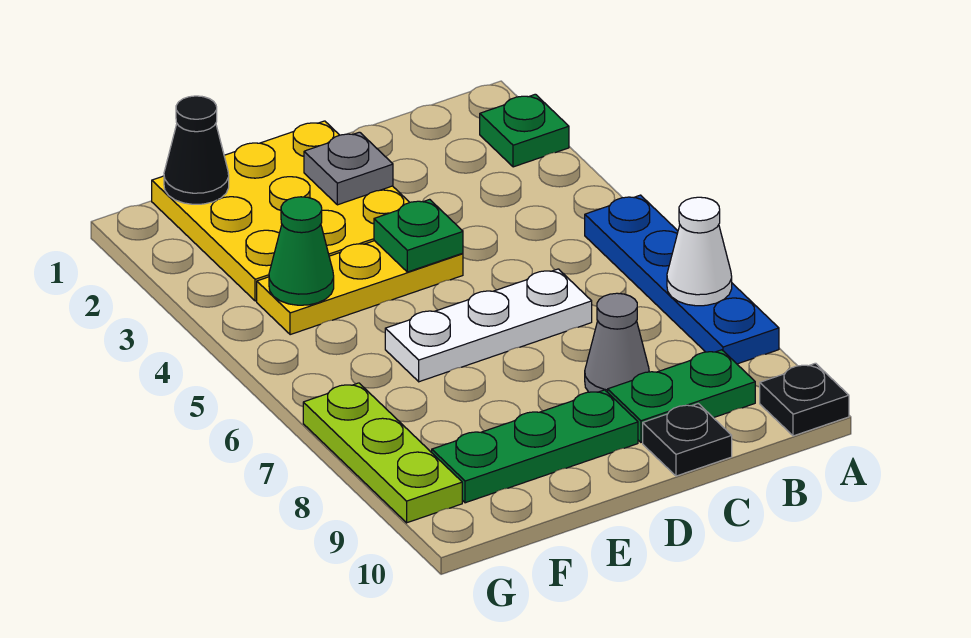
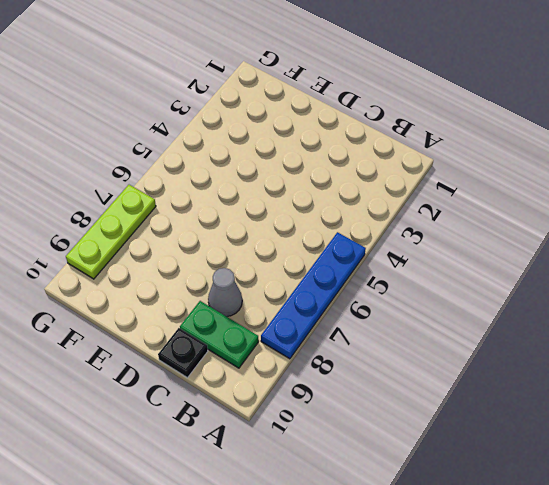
none -> green 1x1 plate [480,94,569,167]
none -> black 1x1 plate [760,363,849,436]
none -> white 1x3 plate [385,269,592,382]

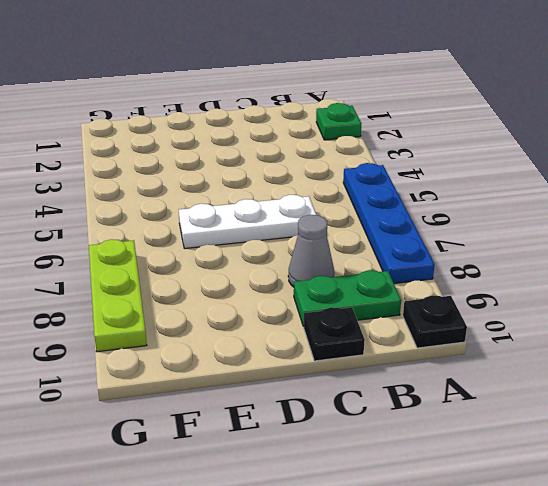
none -> yellow 3x3 plate [152,121,410,301]
none -> yellow 1x3 plate [257,241,463,335]
none -> green 1x3 plate [432,390,638,503]

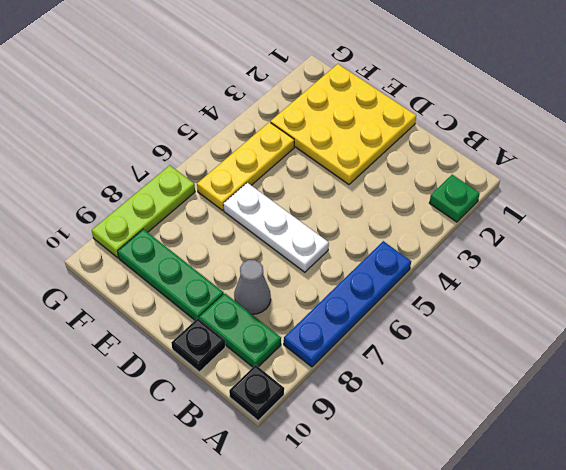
yellow 1x3 plate [197,122,294,210] -> yellow 1x3 plate turned to [257,241,463,335]
none -> white 1x1 cone [667,197,732,306]
none -> grey 1x1 plate [304,132,393,205]
none -> green 1x1 plate [374,199,463,272]

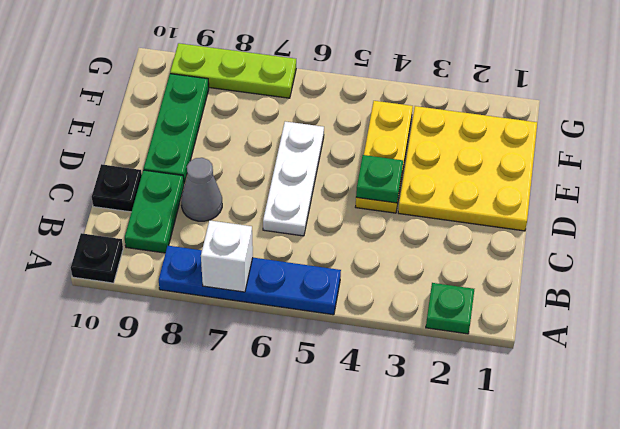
white 1x1 brick [201,220,253,292] -> white 1x1 cone [667,197,732,306]
none -> grey 1x1 plate [304,132,393,205]
none -> black 1x1 cone [164,96,229,204]
none -> green 1x1 cone [269,197,334,305]

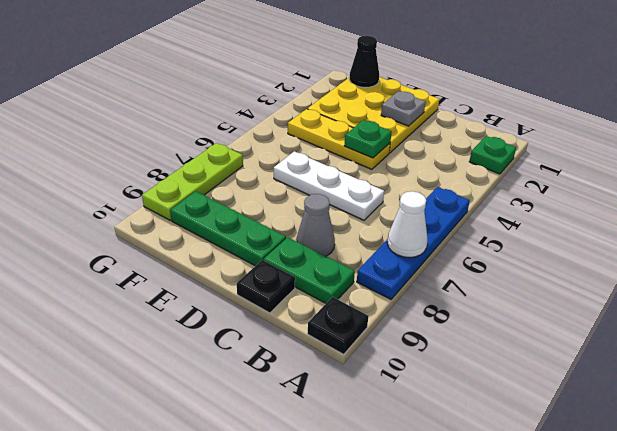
none -> green 1x1 cone [269,197,334,305]

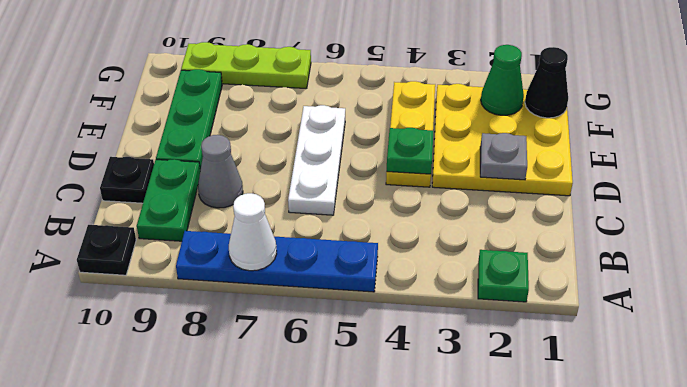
green 1x1 cone [481,45,524,115] -> green 1x1 cone moved to [269,197,334,305]

